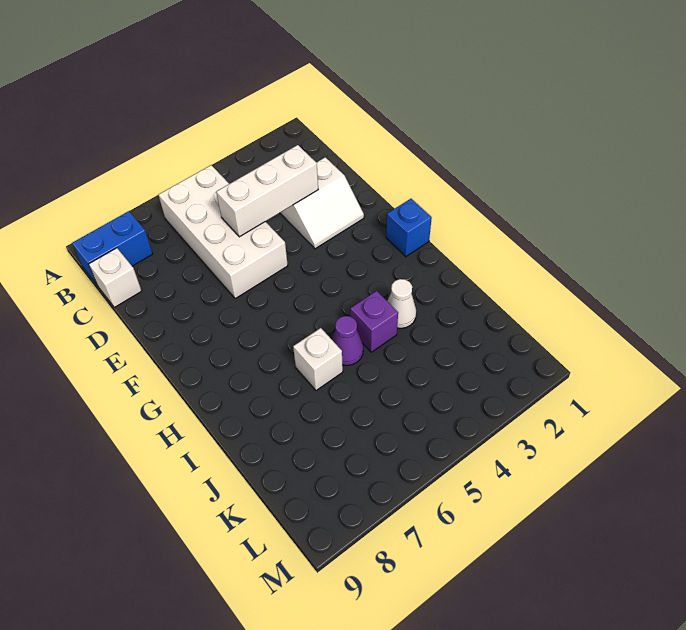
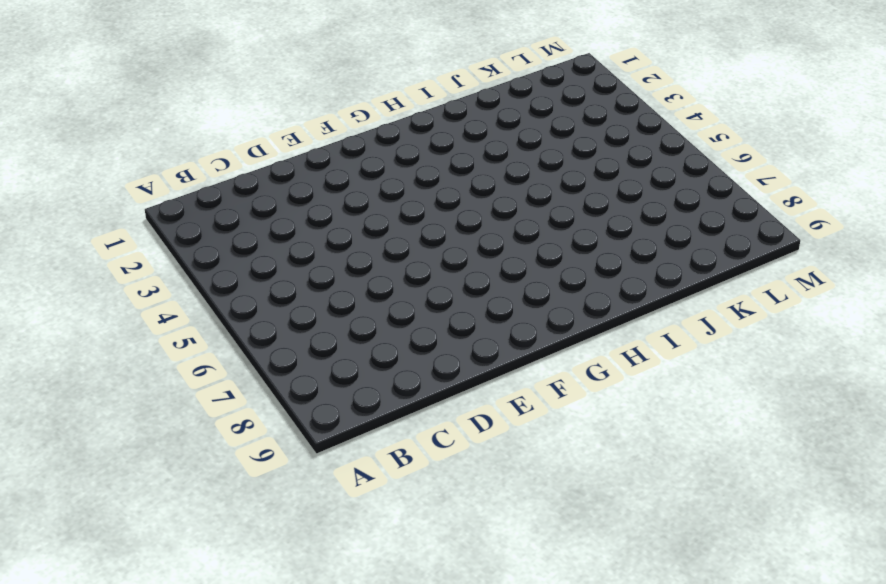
none -> white 2x4 brick [159,165,288,299]
none -> blue 1x2 brick [72,211,153,286]

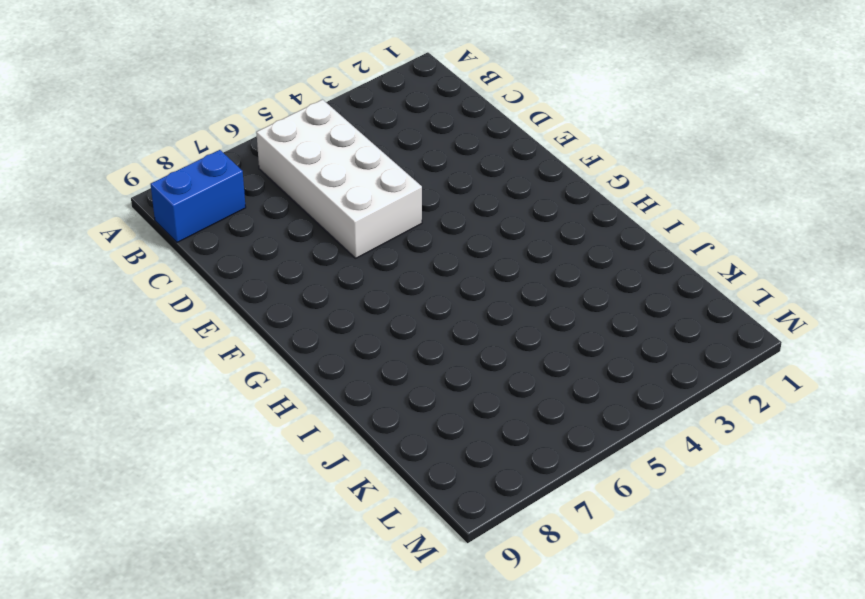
none -> white 1x1 brick [89,248,142,307]
none -> white 2x2 slope [280,157,364,249]

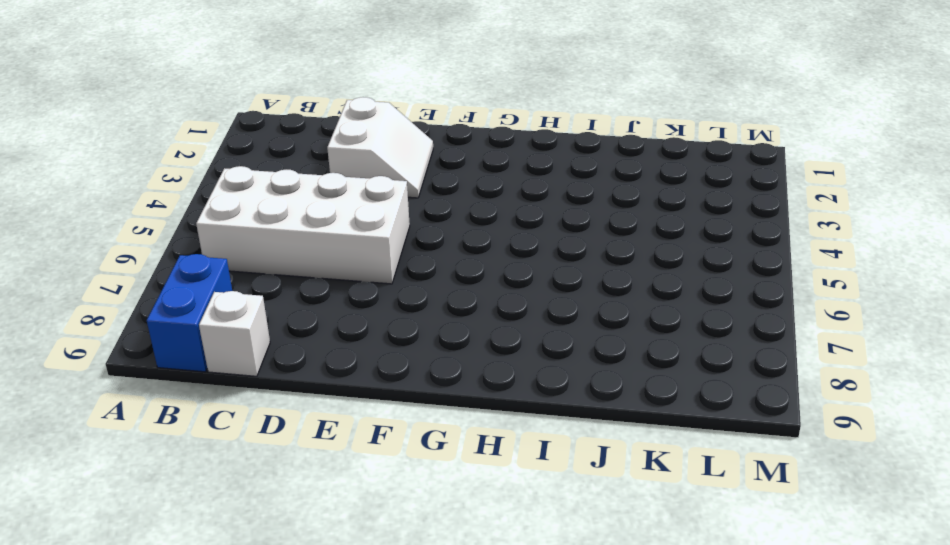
none -> blue 1x1 brick [386,199,432,257]
none -> white 1x1 cone [387,279,416,328]

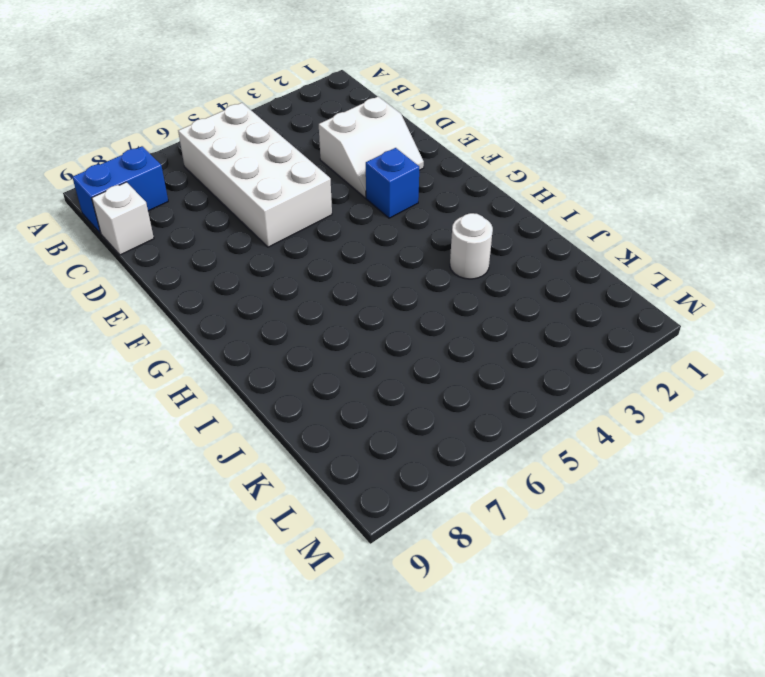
blue 1x1 brick [366,148,419,218] -> blue 1x1 brick moved to [386,199,432,257]
white 1x1 round brick [450,213,493,279] -> white 1x1 cone [387,279,416,328]
none -> purple 1x1 brick [350,291,398,352]
none -> purple 1x1 cone [332,316,363,365]

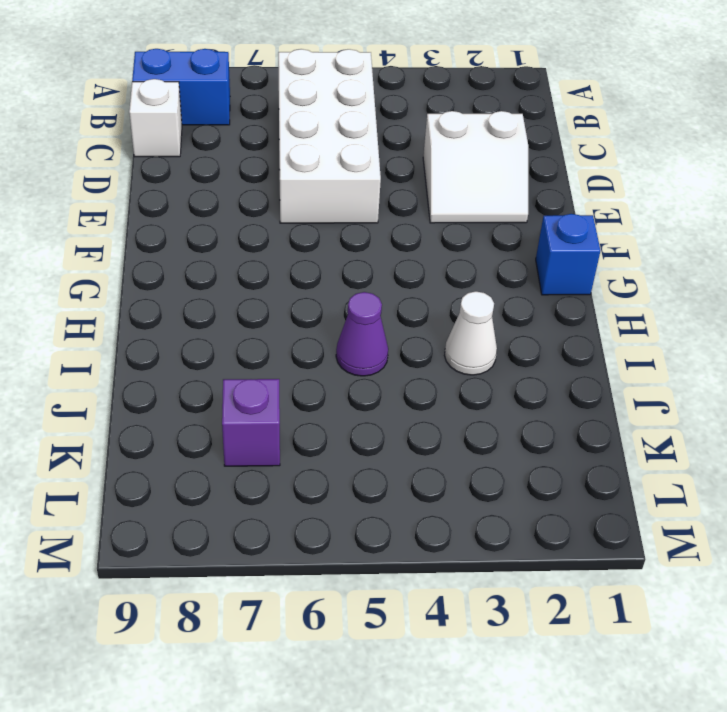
purple 1x1 brick [222,379,280,466] -> purple 1x1 brick moved to [350,291,398,352]
none -> white 1x1 brick [293,328,343,390]
none -> white 1x3 brick [216,145,318,237]

